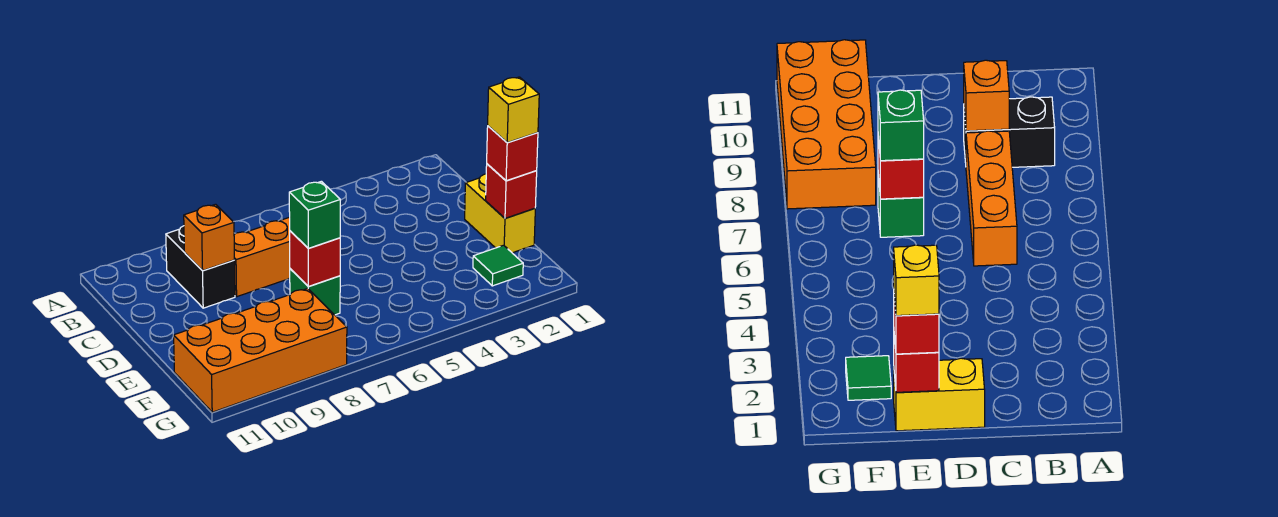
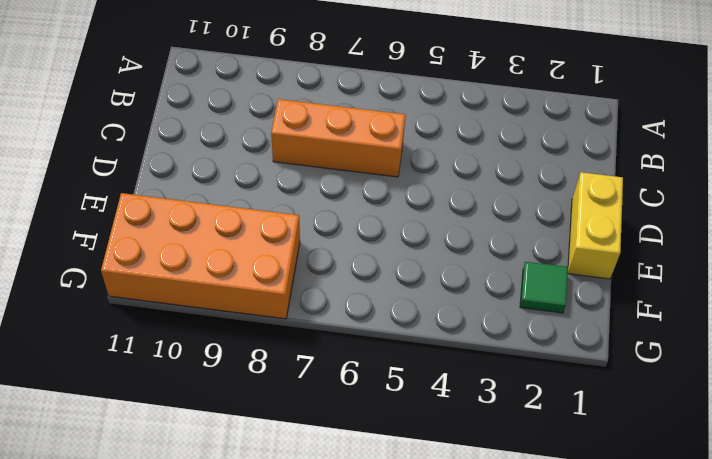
none -> black 1x2 brick [166,226,235,308]
none -> green 1x1 brick [290,269,340,315]
none -> orange 1x1 brick [184,204,234,271]

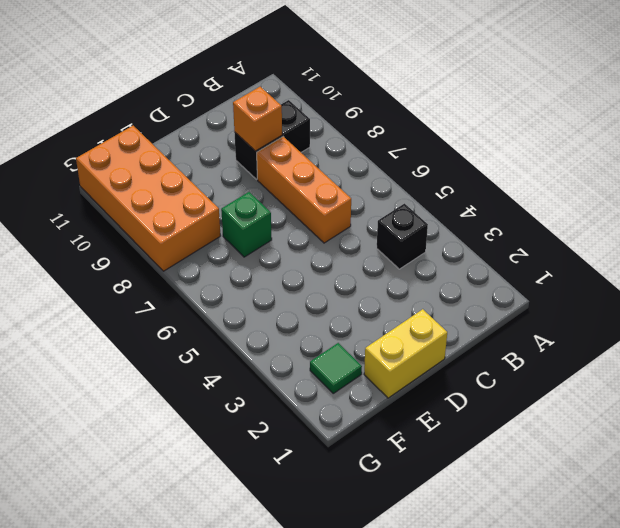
black 1x1 brick [377,204,428,269] -> none
none -> red 1x1 brick [486,164,537,218]
none -> red 1x1 brick [290,231,340,287]
none -> red 1x1 brick [487,126,538,181]

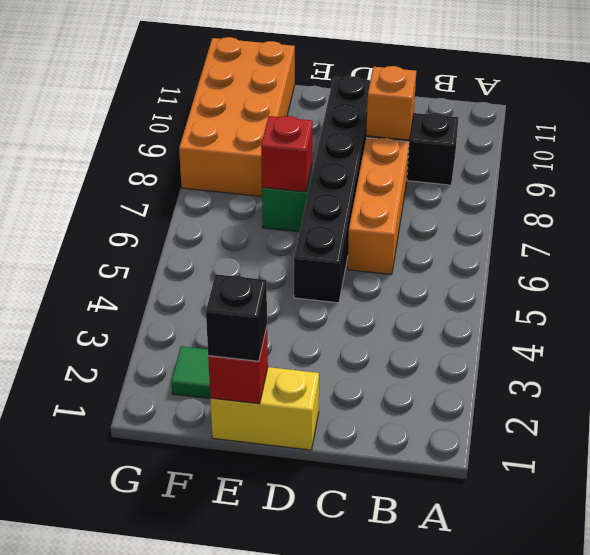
black 1x6 brick [294,76,370,303] -> none
black 1x1 brick [206,274,267,361] -> red 1x1 brick [487,126,538,181]
none -> green 1x1 brick [289,181,340,248]
none -> yellow 1x1 brick [488,77,539,143]

